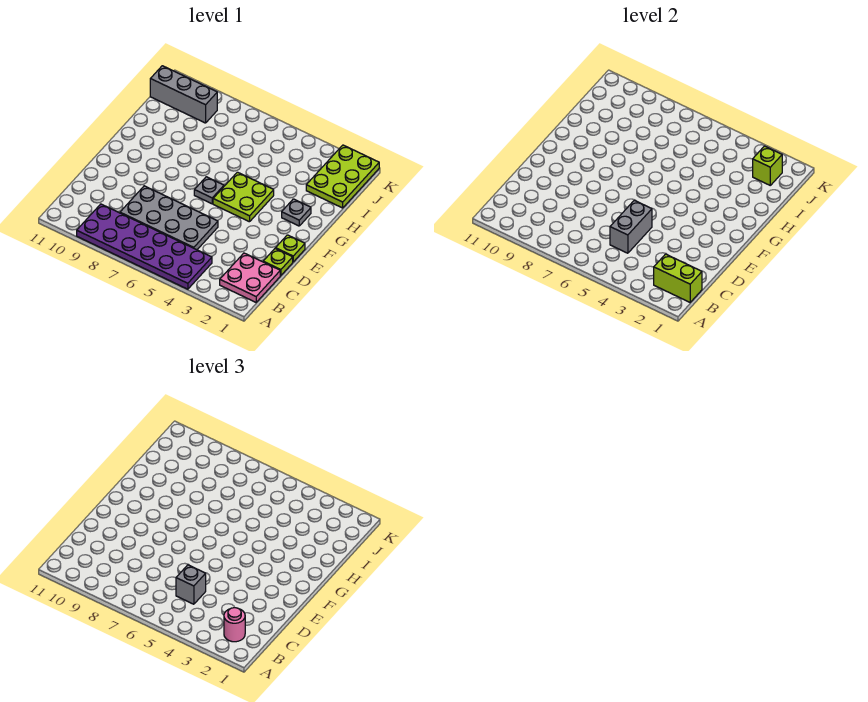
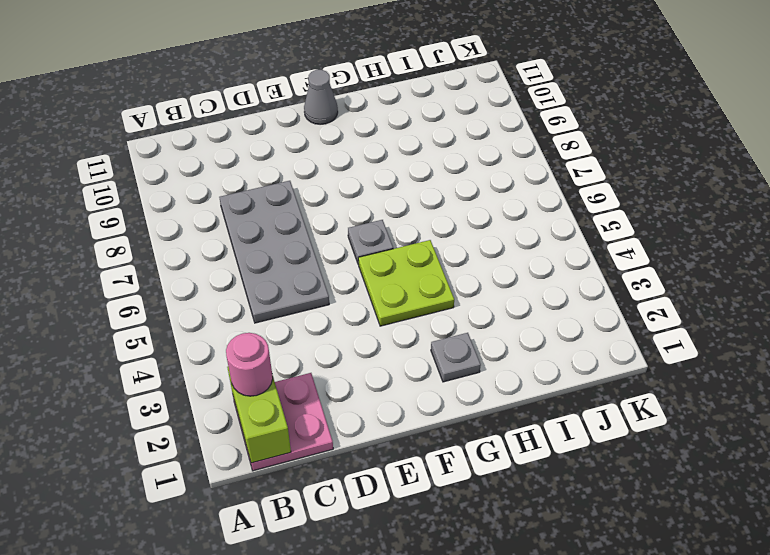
grey 1x1 cone [304,70,338,124] -> none
none -> purple 2x6 plate [77,204,212,289]
none -> lime 1x1 plate [263,248,293,275]
none -> lime 1x1 plate [276,235,305,262]

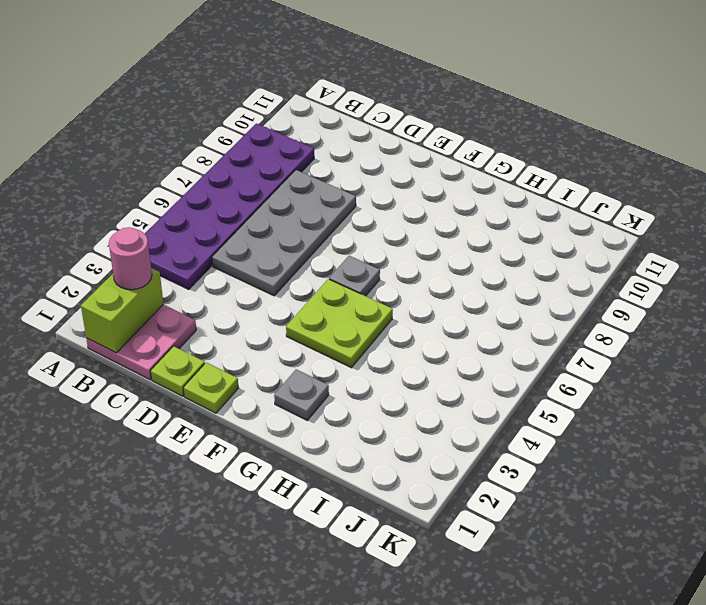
none -> lime 2x3 plate [306,145,379,208]
none -> grey 1x3 brick [150,66,217,123]
none -> grey 1x2 brick [610,200,652,253]

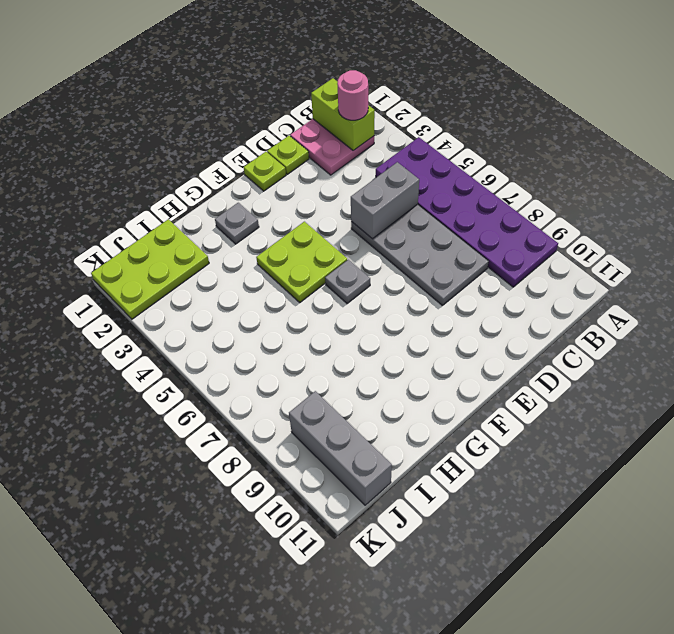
none -> lime 1x1 brick [753,146,782,185]
none -> grey 1x1 brick [176,565,206,604]

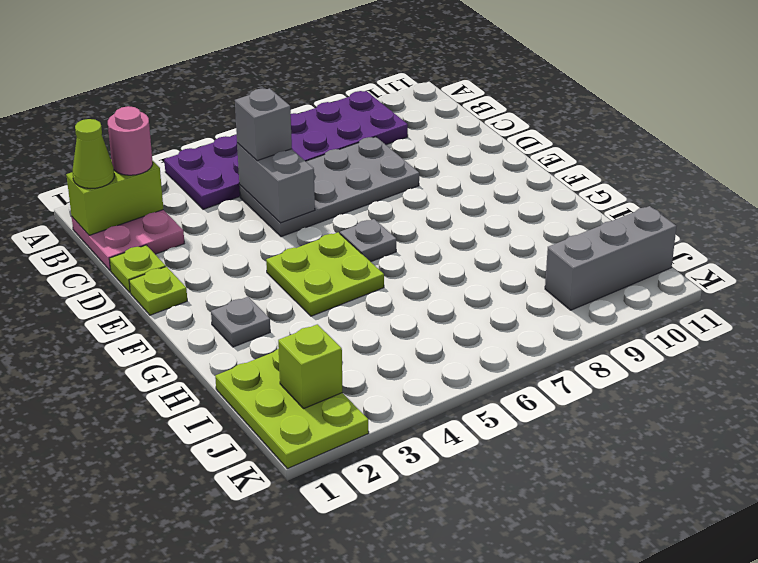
lime 1x1 cone [72,119,114,189] -> none

